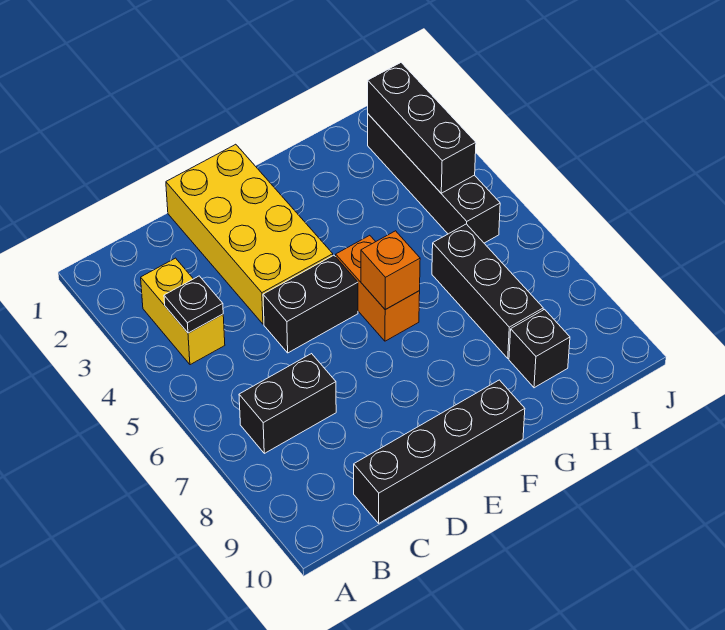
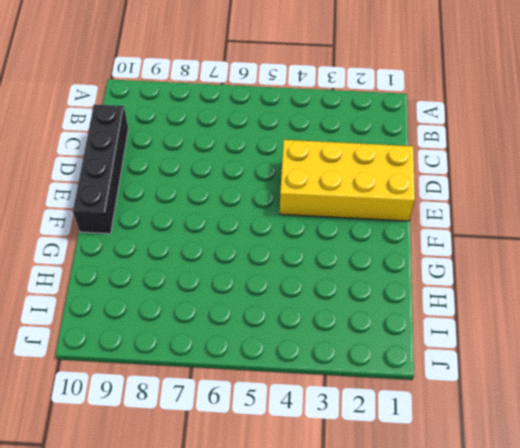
none -> yellow 1x2 brick [141,258,225,365]
none -> black 1x2 brick [239,354,336,453]
none -> black 1x2 brick [263,255,358,353]

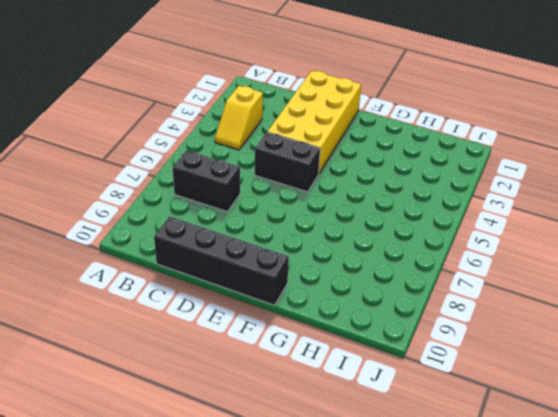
yellow 1x2 slope [215,86,263,150] -> yellow 1x2 brick [141,258,225,365]
none -> orange 1x2 brick [336,235,420,341]
none -> black 1x3 brick [432,224,543,358]
none -> black 1x1 brick [509,309,570,388]

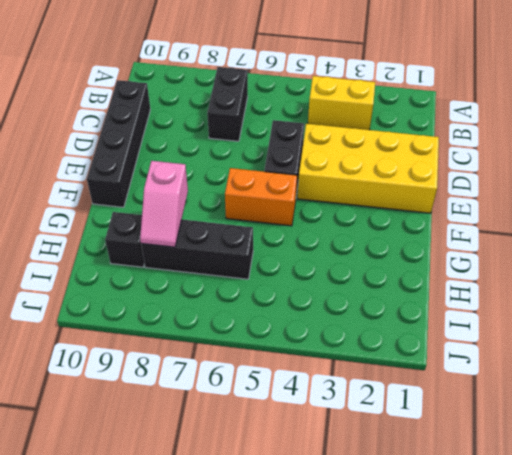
pink 1x2 slope [140,161,188,247] -> none
none -> black 1x4 brick [368,114,500,243]
none -> black 1x1 plate [164,276,223,333]
none -> orange 1x1 brick [361,231,420,310]

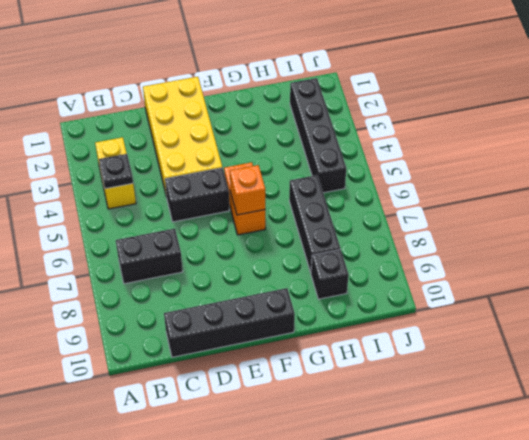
none -> black 1x3 brick [368,63,476,193]

